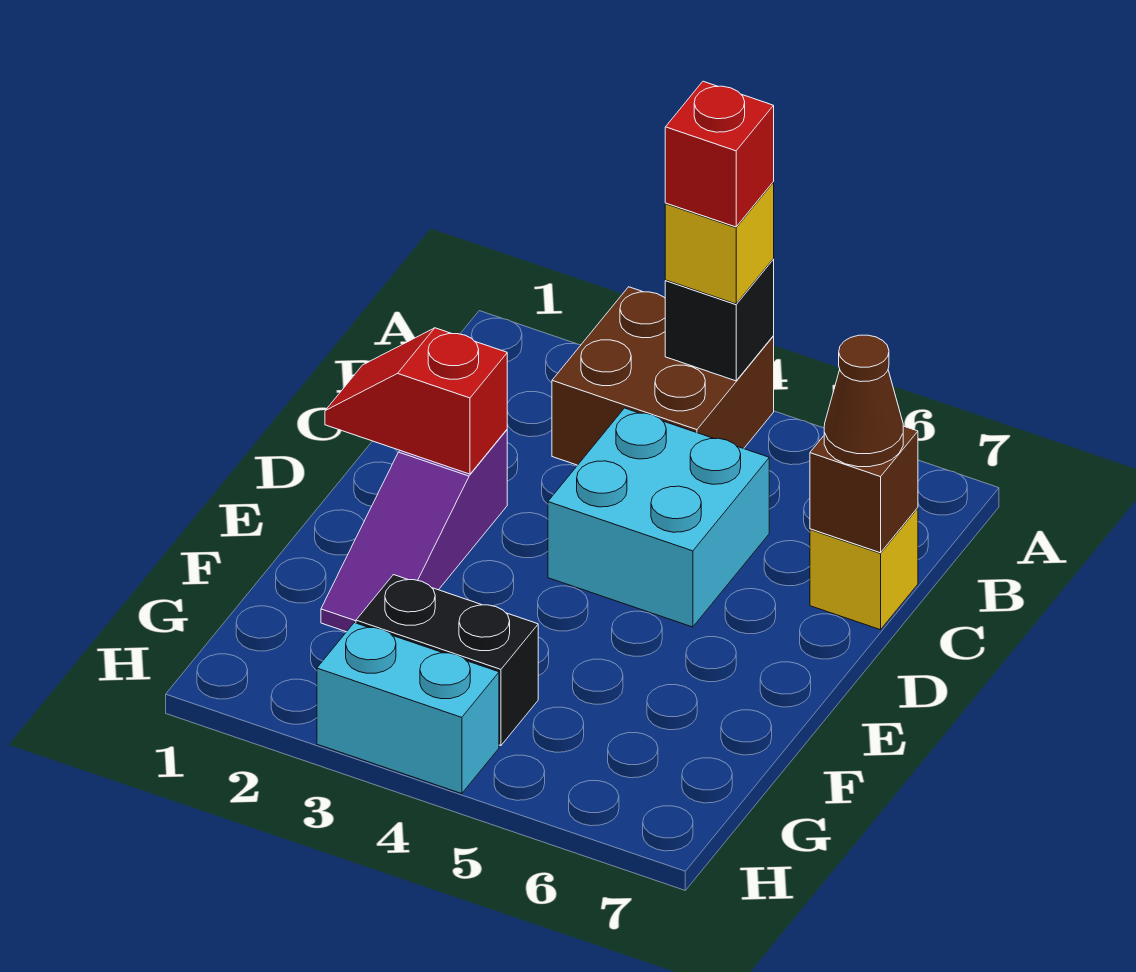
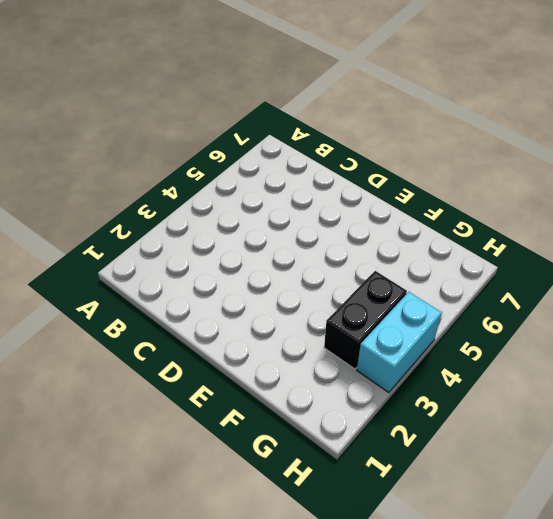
none -> brown 2x2 brick [552,287,774,465]
none -> cyan 2x2 brick [548,408,769,627]
none -> yellow 1x1 brick [810,508,918,630]

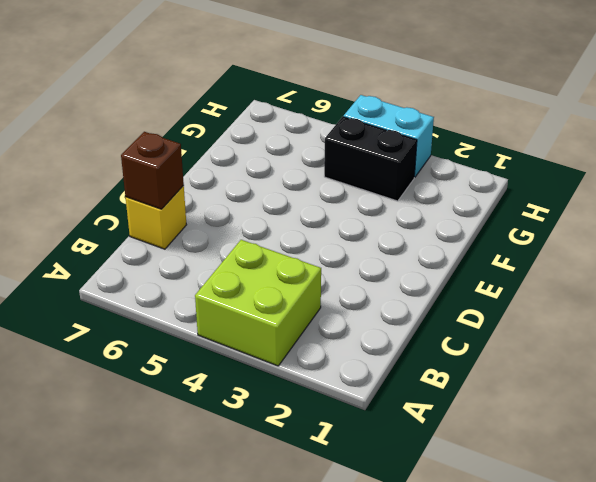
lime 2x2 brick [195,240,321,366] -> brown 2x2 brick [552,287,774,465]
none -> cyan 2x2 brick [548,408,769,627]
none -> purple 1x3 slope [321,430,507,632]
none -> black 1x1 brick [665,260,774,381]

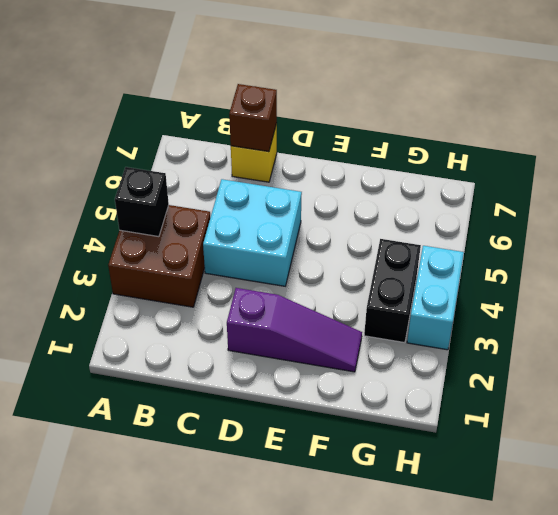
none -> red 1x2 slope [325,328,507,474]
none -> yellow 1x1 brick [665,183,774,304]
none -> brown 1x1 cone [824,335,903,467]

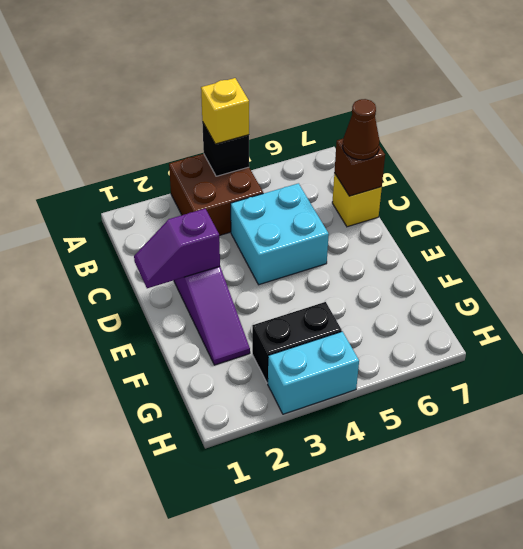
purple 1x2 slope [134,209,220,288] -> red 1x2 slope [325,328,507,474]
none -> red 1x1 brick [665,81,774,227]

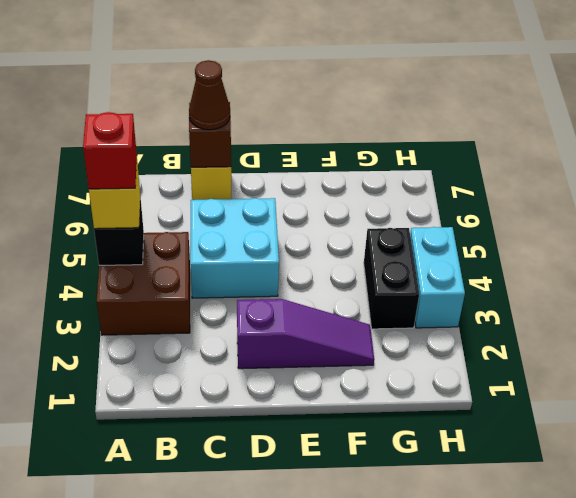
none -> red 1x2 slope [325,328,507,474]

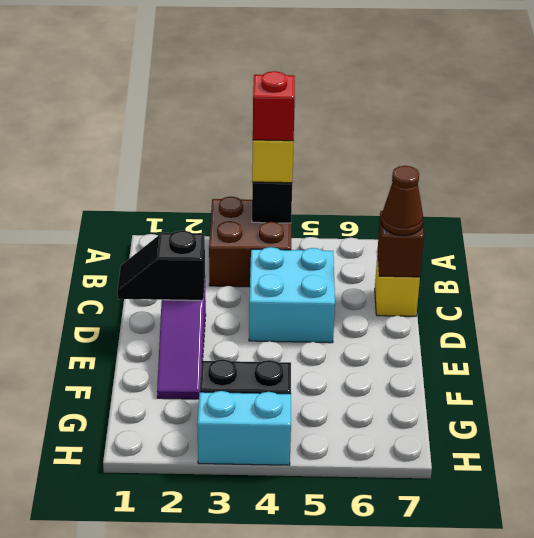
black 1x2 slope [117,231,205,300] -> red 1x2 slope [325,328,507,474]

